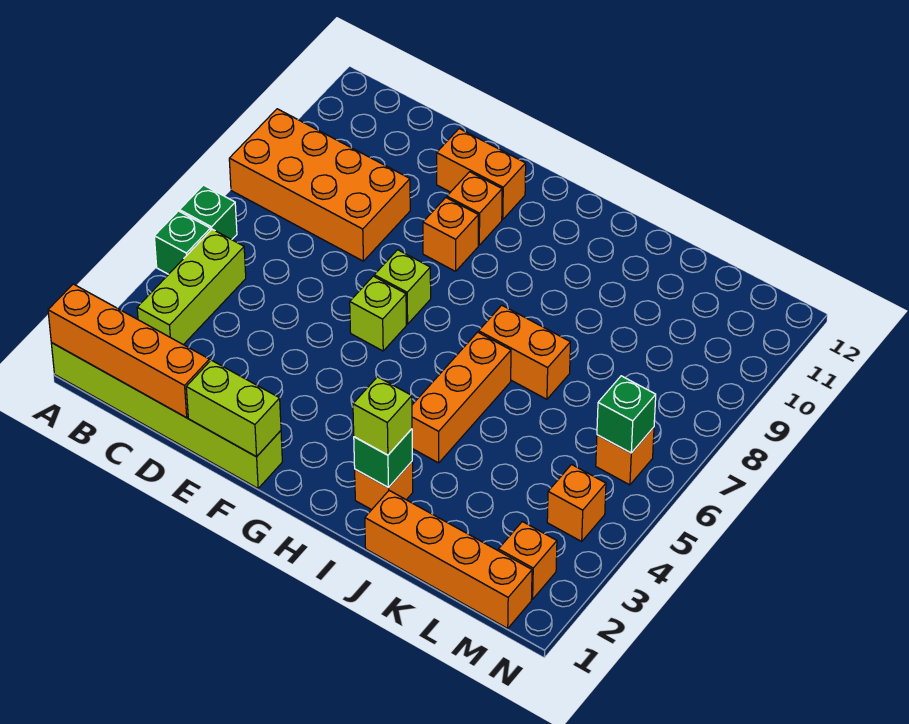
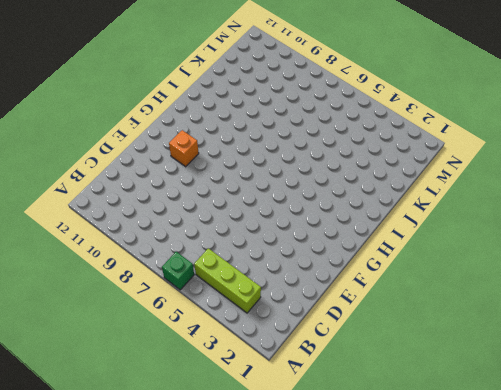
none -> lime 1x6 brick [51,343,282,488]
none -> green 1x1 brick [154,211,211,274]
none -> orange 2x4 brick [229,109,410,261]

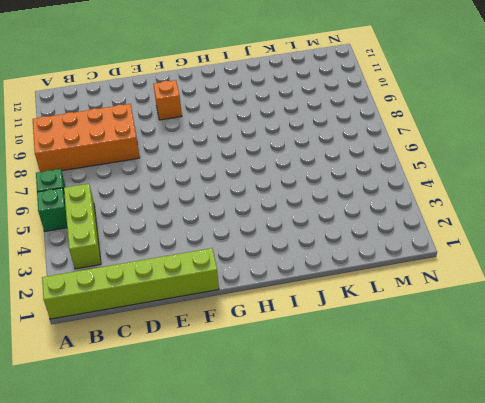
none -> orange 1x2 brick [437,129,526,220]
none -> lime 1x1 brick [350,276,406,351]
none -> lime 1x1 brick [374,250,431,324]

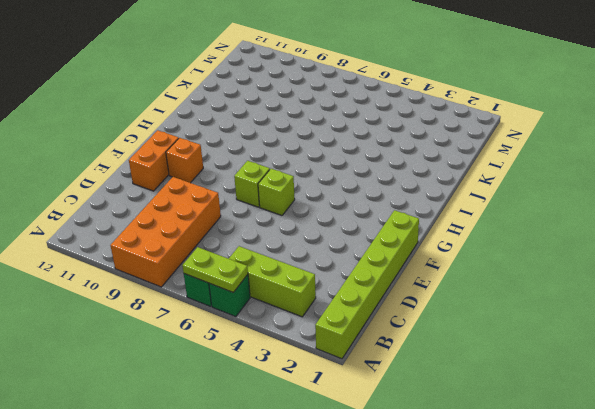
lime 1x2 plate [182,247,248,292] -> none
none -> orange 1x1 brick [423,198,478,271]
none -> orange 1x1 brick [355,461,413,510]
none -> orange 1x3 brick [412,332,511,463]

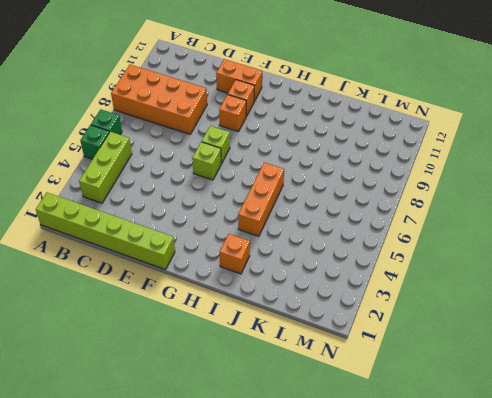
none -> orange 1x2 brick [479,305,571,399]
none -> orange 1x4 brick [365,491,532,628]
none -> orange 1x1 brick [498,522,557,599]

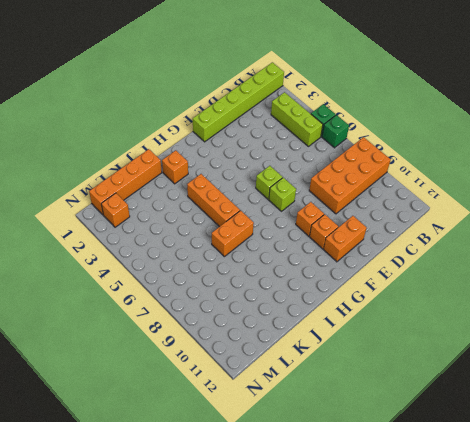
none -> orange 1x1 brick [547,465,606,541]
none -> orange 1x1 brick [596,427,654,485]
none -> orange 1x4 brick [48,284,210,418]

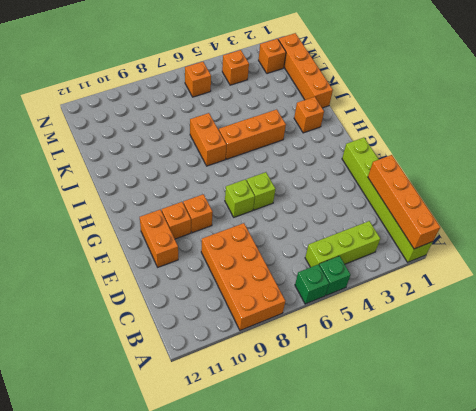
none -> lime 1x2 brick [186,360,281,457]
none -> green 1x1 brick [354,429,412,487]
none -> green 1x1 brick [597,376,656,453]

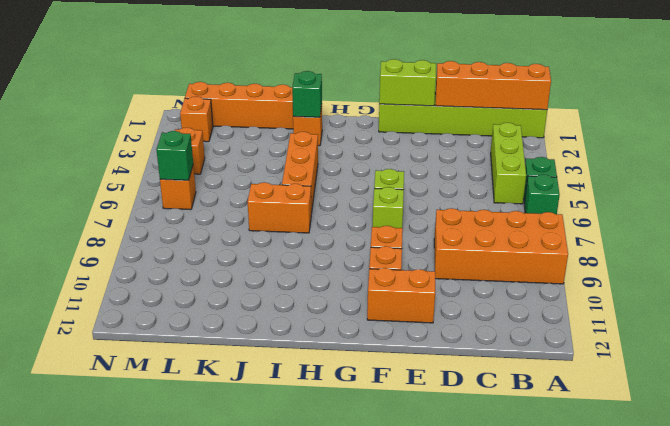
none -> lime 1x1 brick [353,377,412,455]

